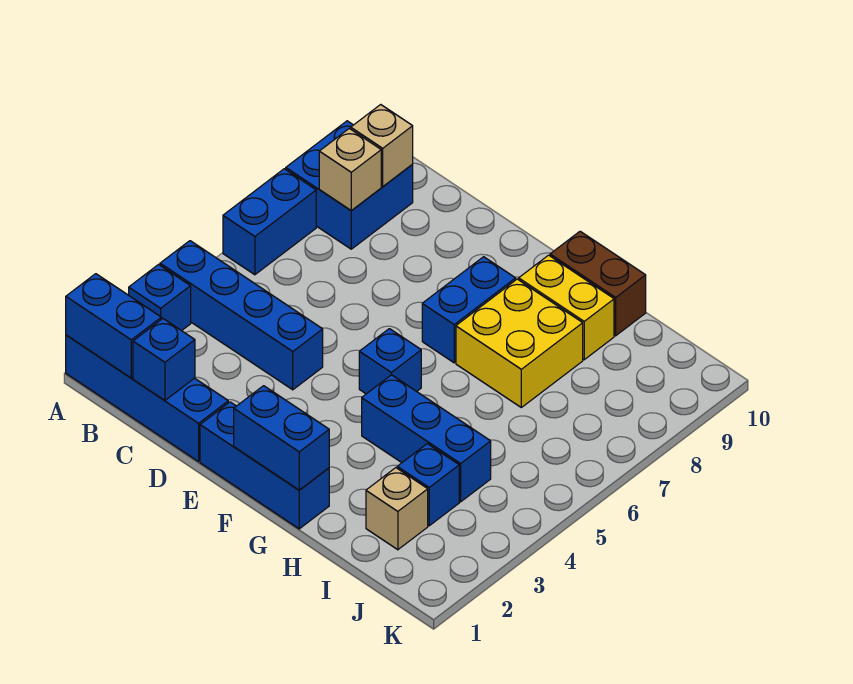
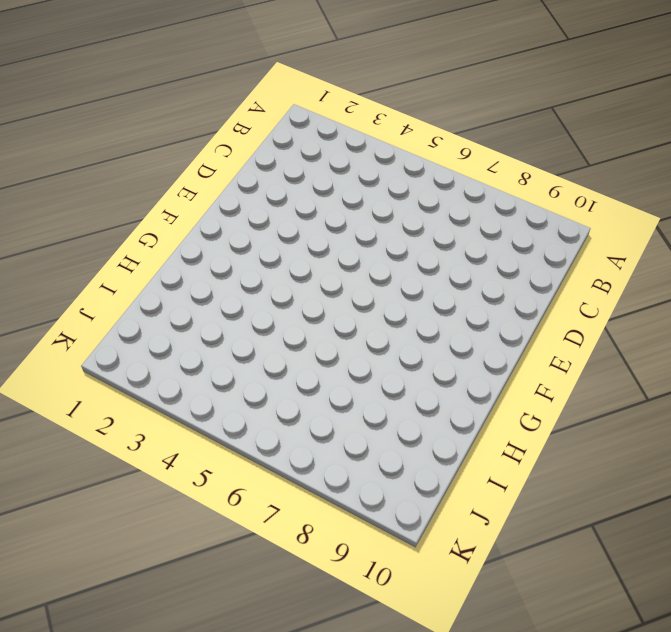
none -> blue 1x4 brick [66,335,228,462]
none -> blue 1x1 brick [129,264,191,331]
none -> blue 1x4 brick [160,241,323,390]

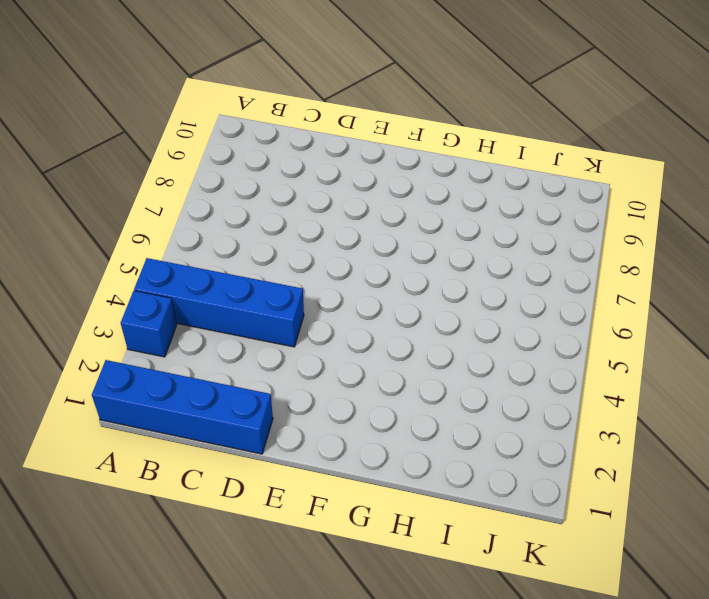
none -> blue 1x2 brick [223,169,316,275]
none -> blue 2x2 brick [286,121,413,249]
none -> blue 1x3 brick [200,402,329,529]

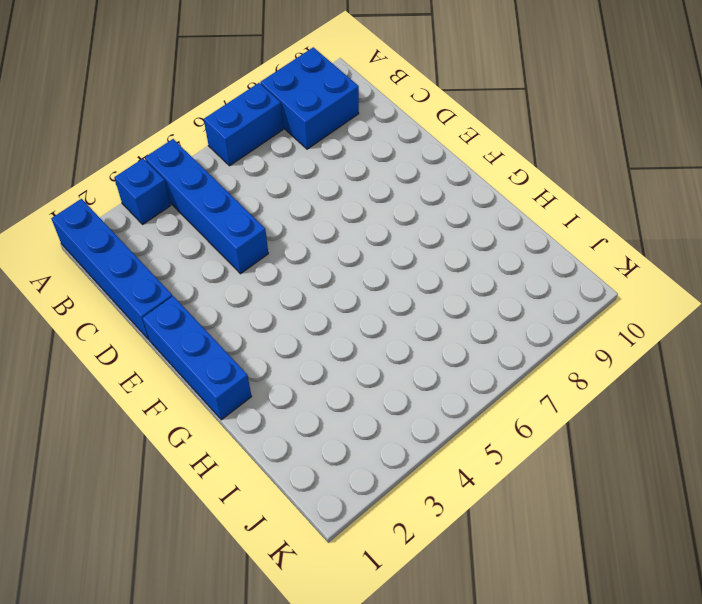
none -> blue 1x1 brick [359,329,421,394]
none -> blue 1x2 brick [422,257,516,363]
none -> blue 1x3 brick [362,375,491,502]

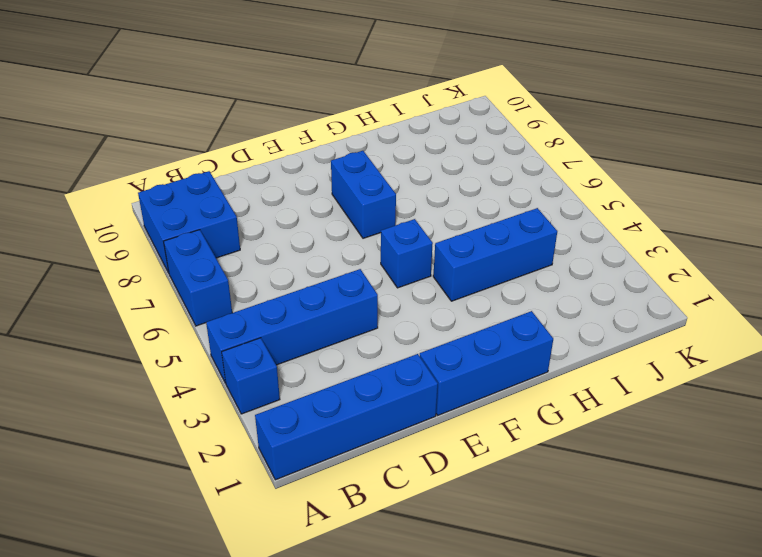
none -> yellow 2x2 brick [456,279,583,407]
none -> yellow 1x2 brick [519,255,614,360]
none -> brown 1x2 brick [550,231,646,336]

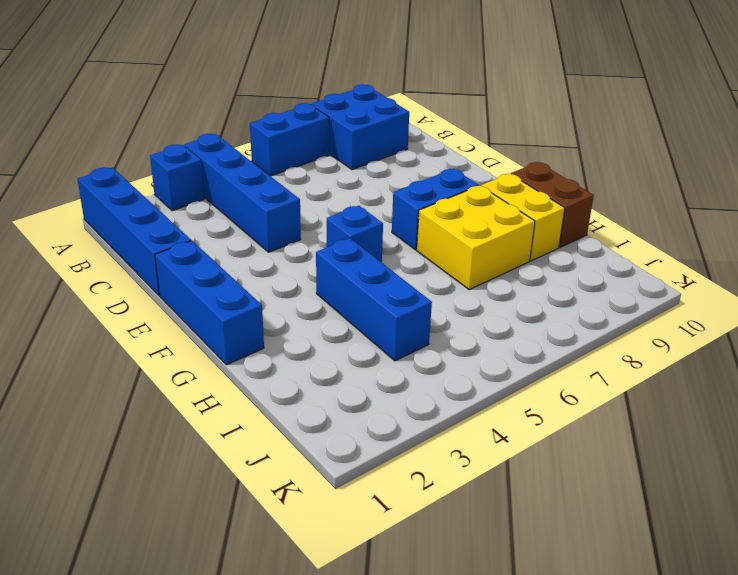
none -> tan 1x1 brick [366,468,428,550]
none -> blue 1x1 brick [397,444,459,526]
none -> blue 1x2 brick [66,274,161,378]

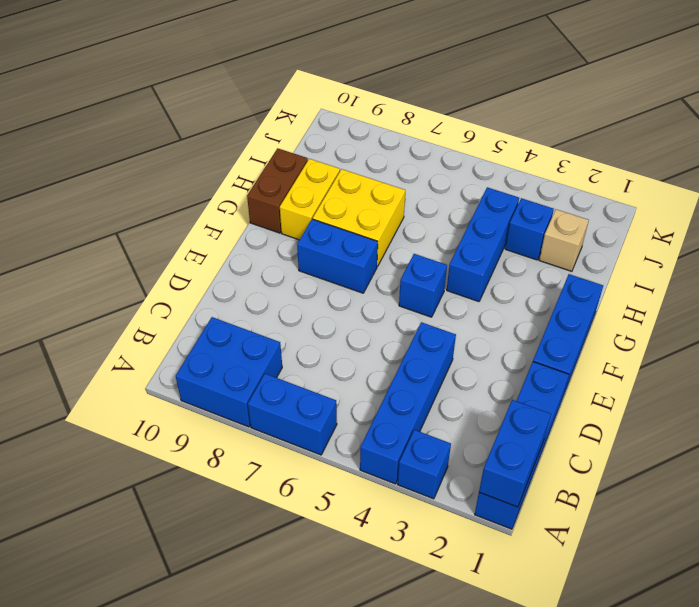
none -> tan 1x1 brick [319,128,381,211]
none -> tan 1x1 brick [351,105,413,186]
none -> blue 1x1 brick [133,319,195,401]

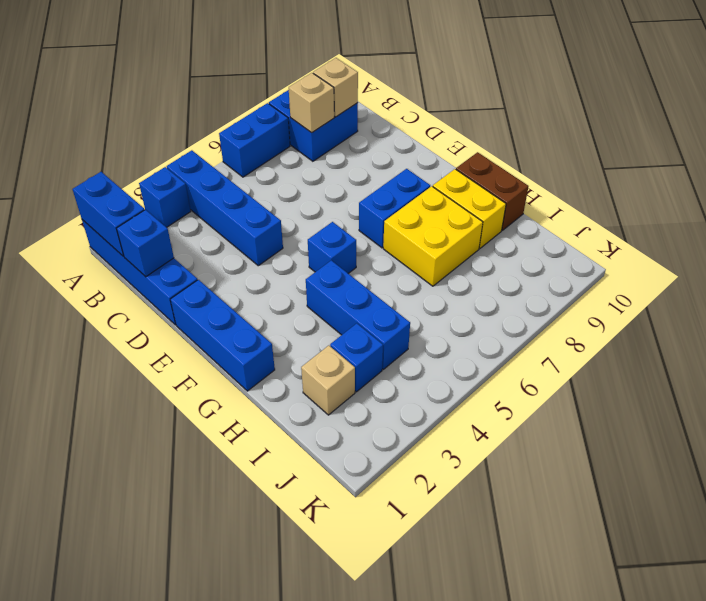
none -> blue 1x2 brick [234,386,329,490]

